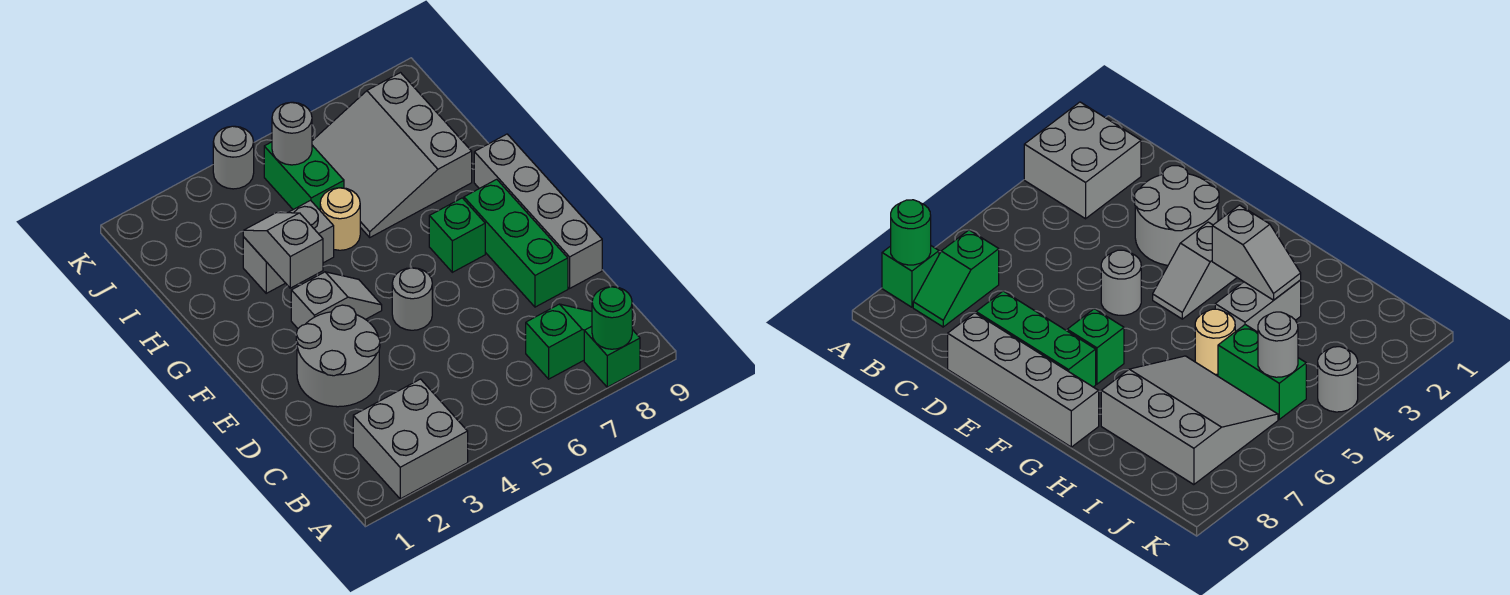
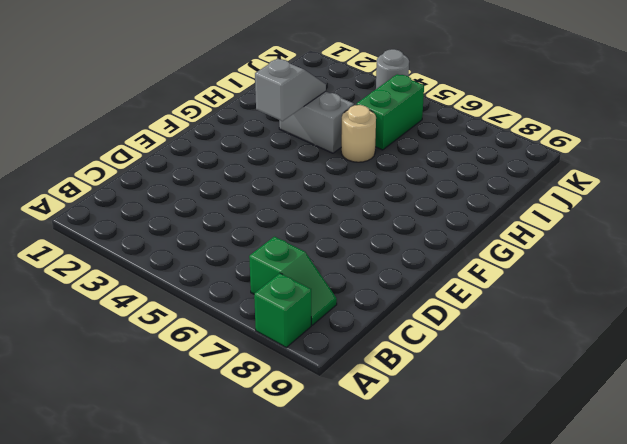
none -> grey 2x2 brick [353,379,468,499]
none -> grey 2x2 round brick [296,305,380,407]
none -> green 1x3 brick [464,179,568,307]

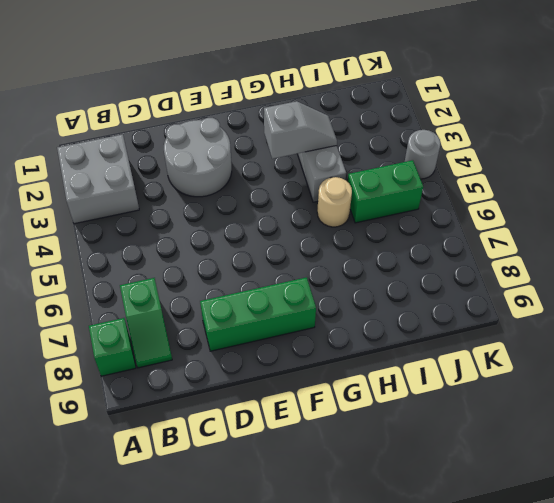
none -> grey 1x4 brick [474,134,602,288]
none -> grey 1x1 round brick [392,268,432,330]
none -> grey 1x2 slope [291,272,382,328]

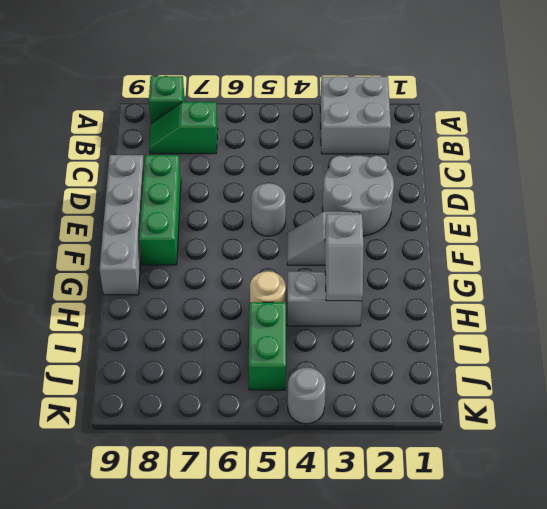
none -> green 1x1 brick [429,198,485,272]
none -> grey 3x3 slope [312,73,472,237]
none -> green 1x1 round brick [592,287,632,349]

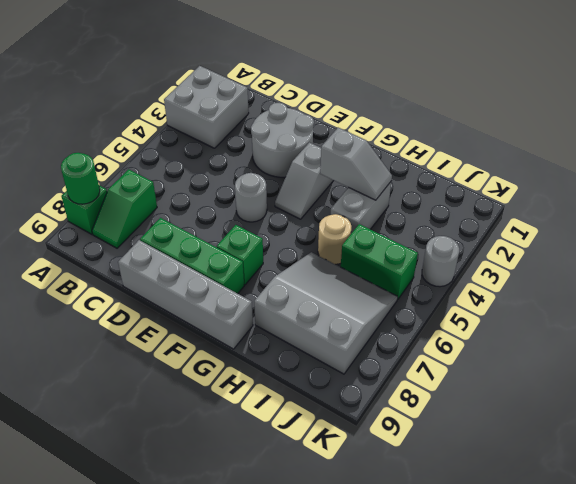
none -> grey 1x1 round brick [272,102,312,165]

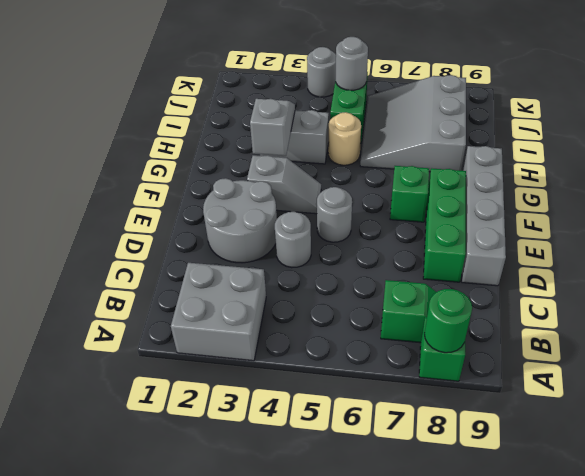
grey 1x1 round brick [275,212,311,268] -> none

